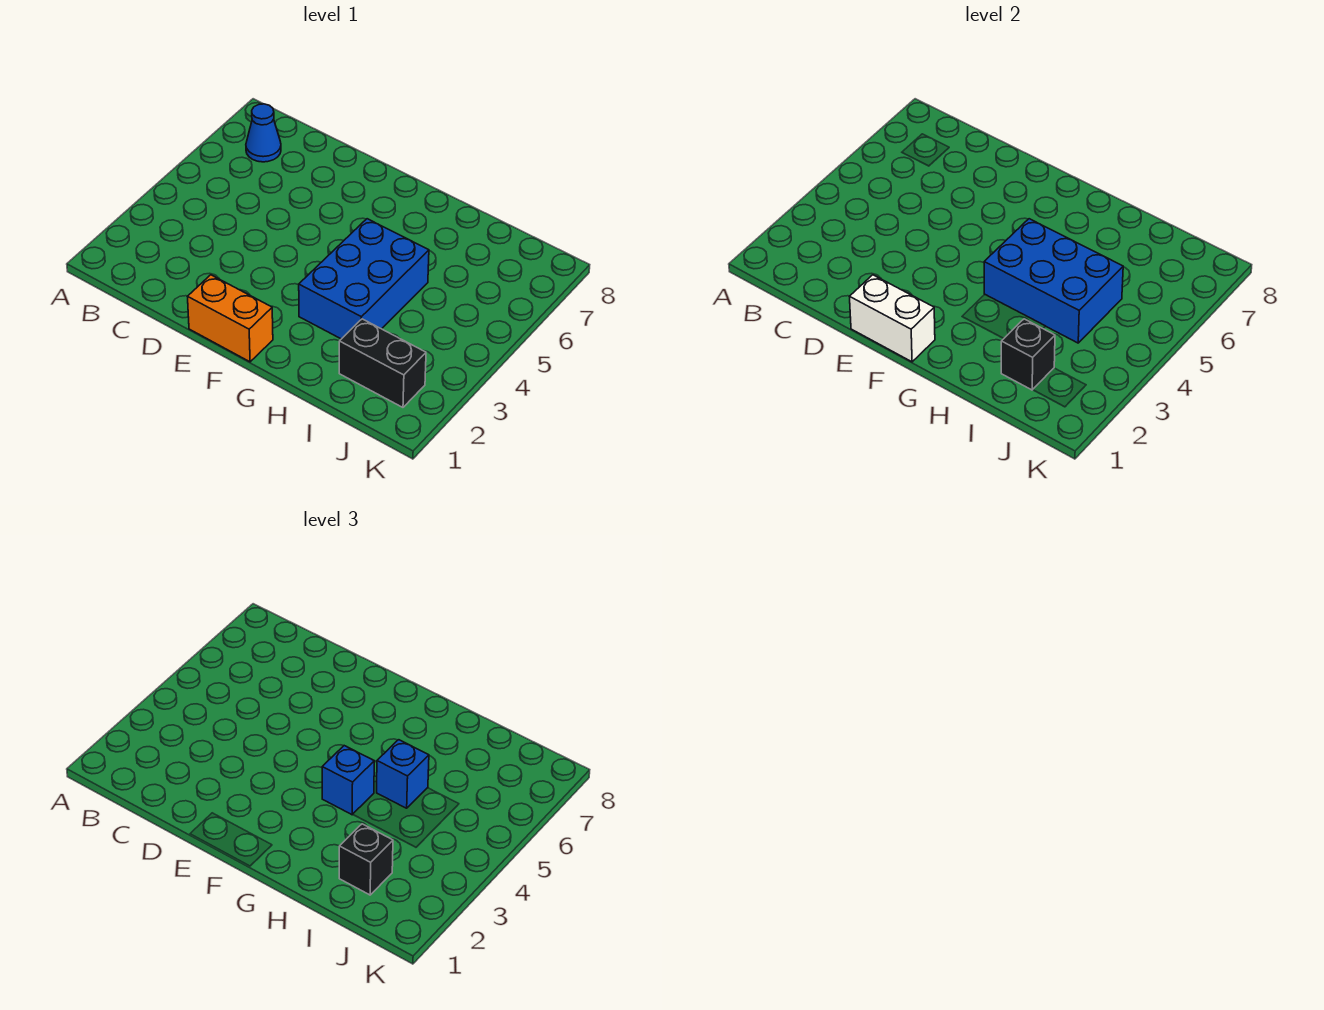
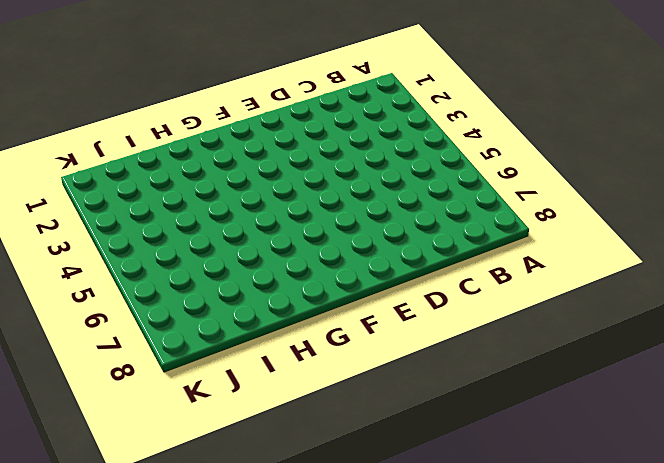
none -> blue 1x1 cone [246,104,281,162]
none -> orange 1x2 brick [188,275,273,362]

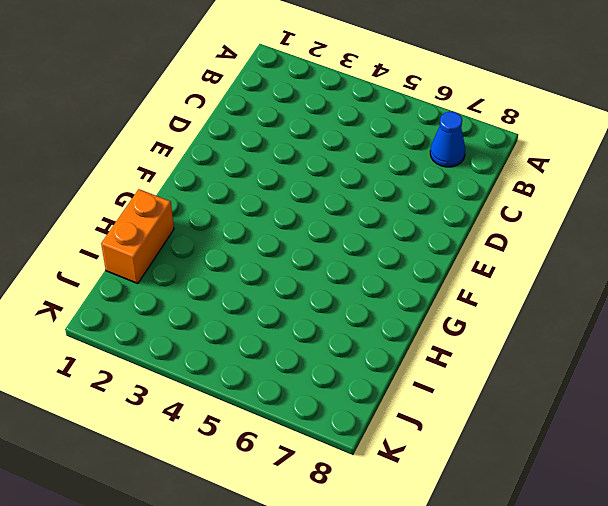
orange 1x2 brick [101,189,174,284] -> orange 1x2 brick moved to [188,275,273,362]
none -> blue 2x3 brick [299,219,429,339]
none -> black 1x2 brick [339,319,426,407]

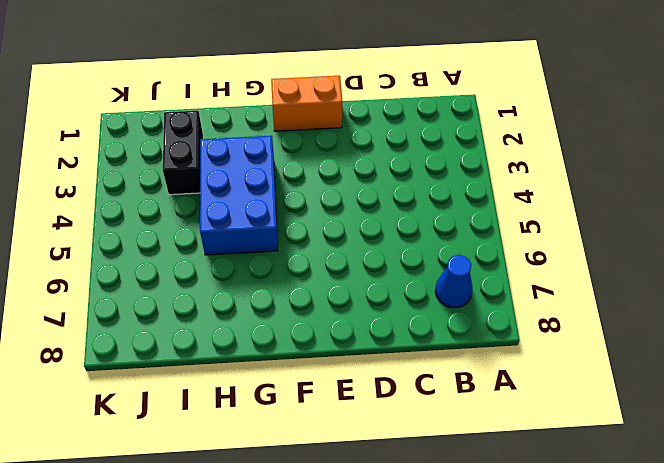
black 1x2 brick [163,111,203,195] -> black 1x2 brick turned to [339,319,426,407]
none -> white 1x2 brick [850,275,935,362]
none -> blue 2x3 brick [984,219,1123,343]

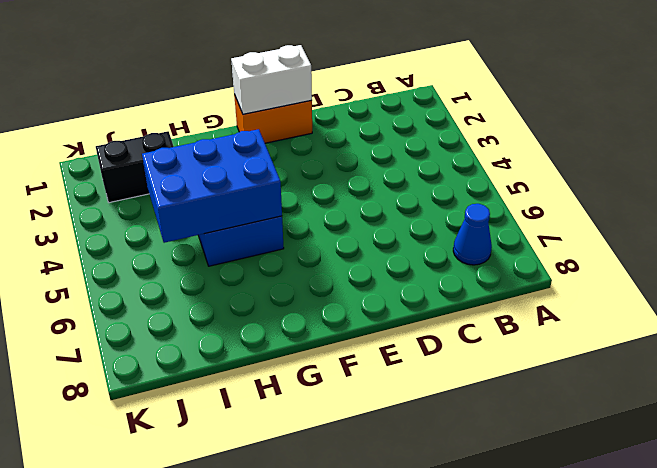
none -> black 1x1 brick [1001,319,1055,390]
none -> blue 1x1 brick [322,746,374,815]

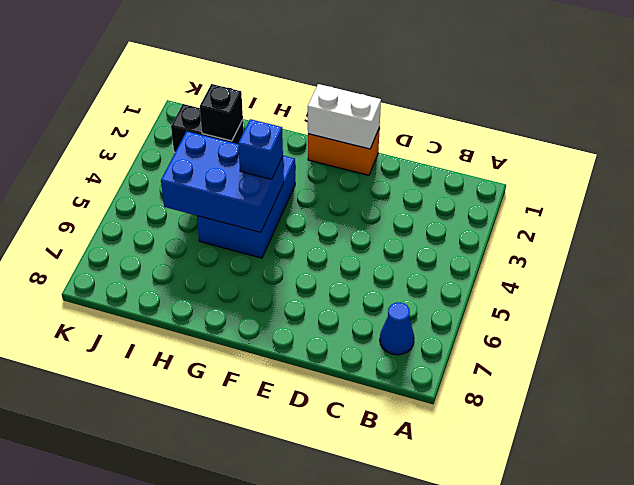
none -> blue 1x1 brick [377,740,429,808]
none -> black 1x1 brick [339,824,393,895]

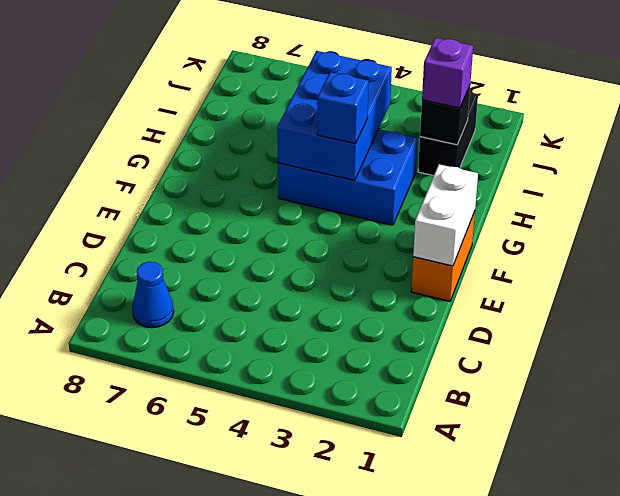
purple 1x1 brick [422,38,473,108] -> black 1x1 brick [339,824,393,895]
none -> blue 1x1 brick [377,740,429,808]

